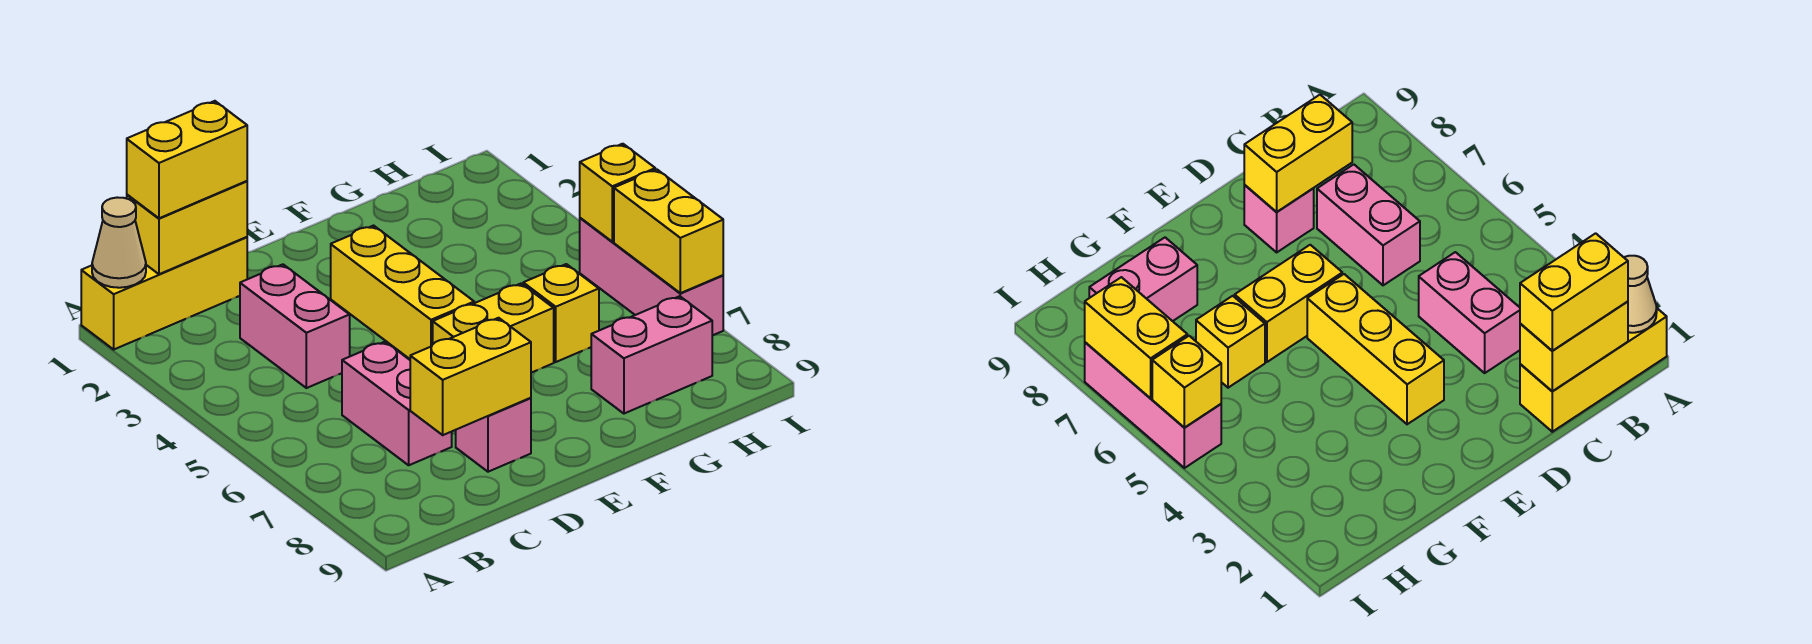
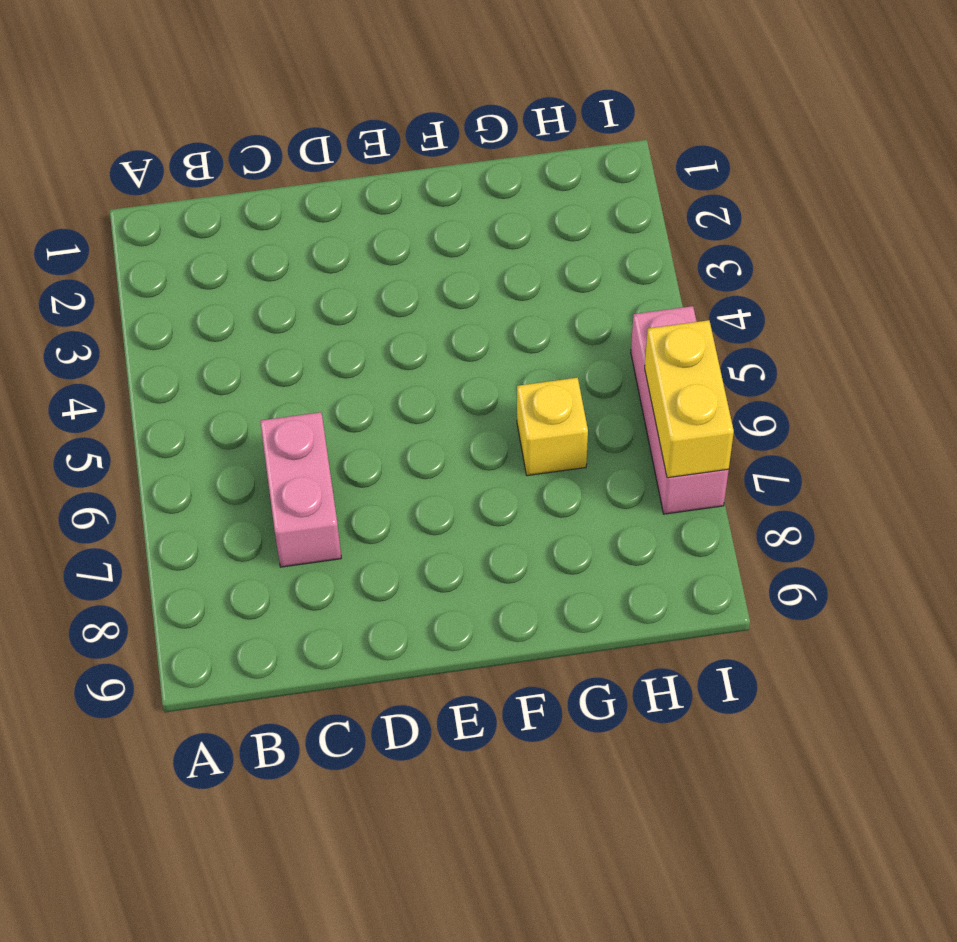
none -> yellow 1x3 brick [81,237,247,349]
none -> pink 1x2 brick [240,264,350,388]
none -> pink 1x1 brick [456,398,531,472]

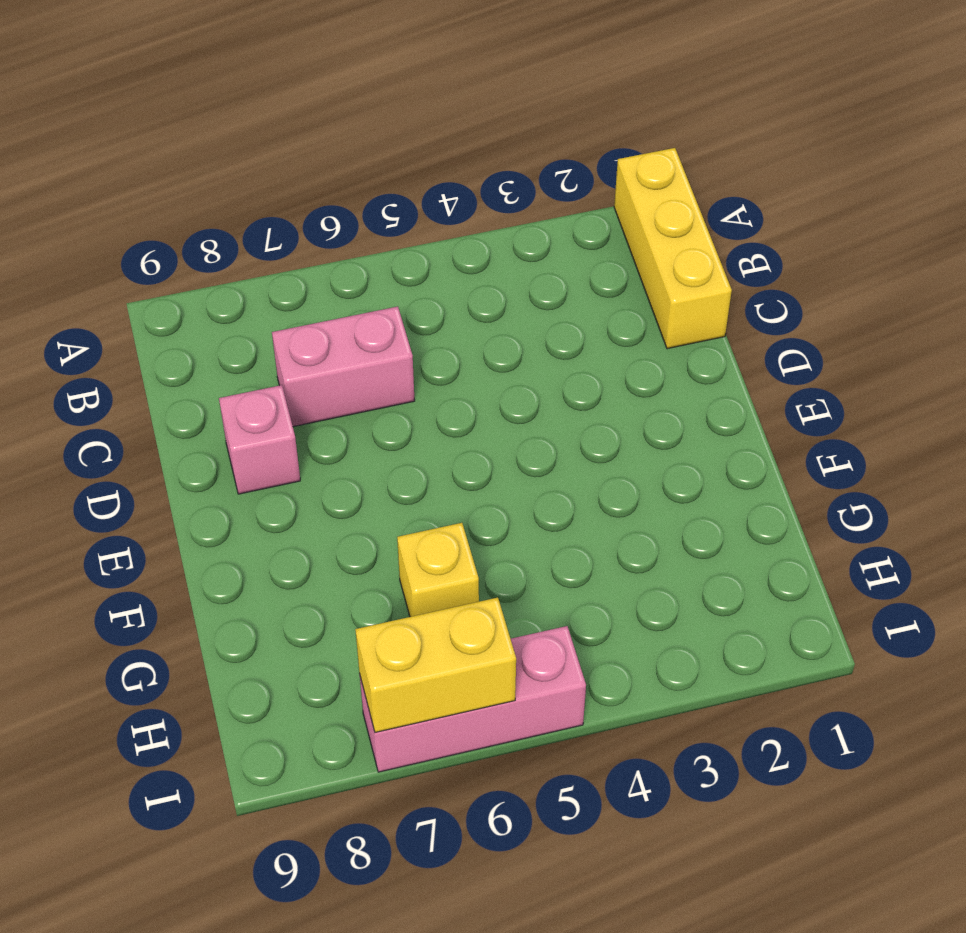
none -> pink 1x2 brick [240,264,350,388]
none -> yellow 1x3 brick [331,226,474,359]
none -> yellow 1x2 brick [433,284,554,373]

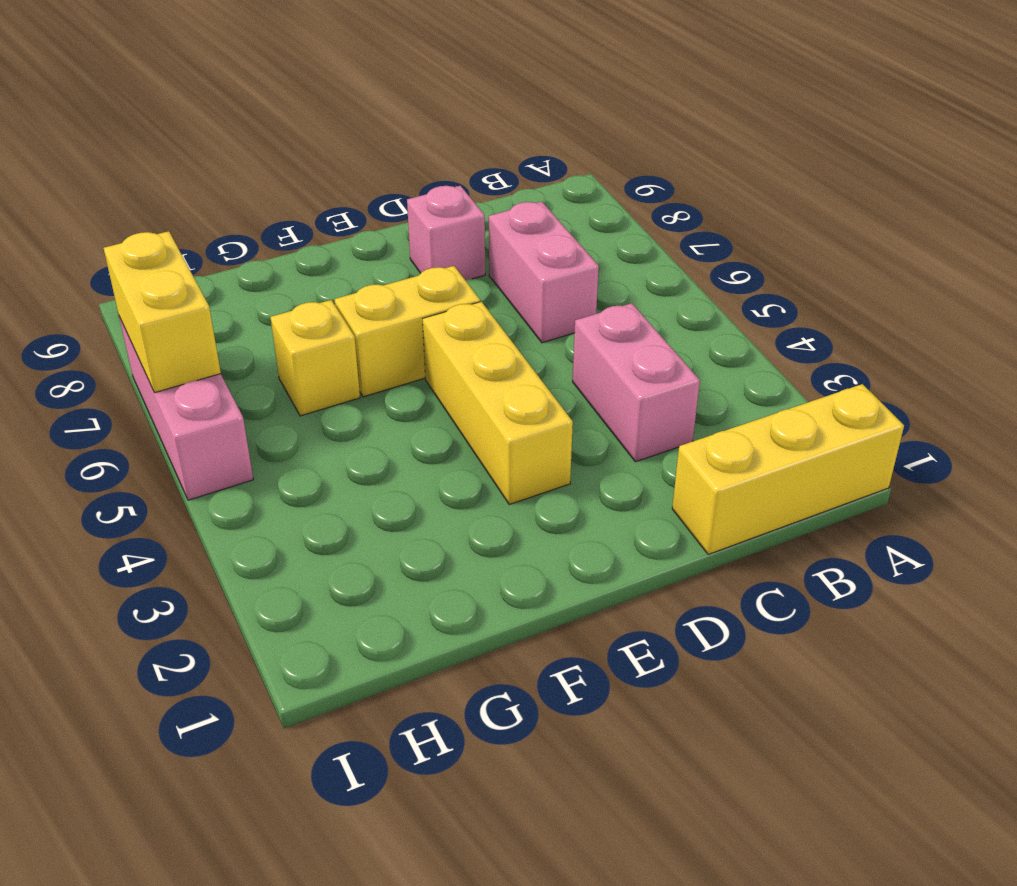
none -> pink 1x2 brick [591,296,712,414]
none -> tan 1x1 cone [92,197,146,288]
none -> yellow 1x2 brick [127,181,247,274]

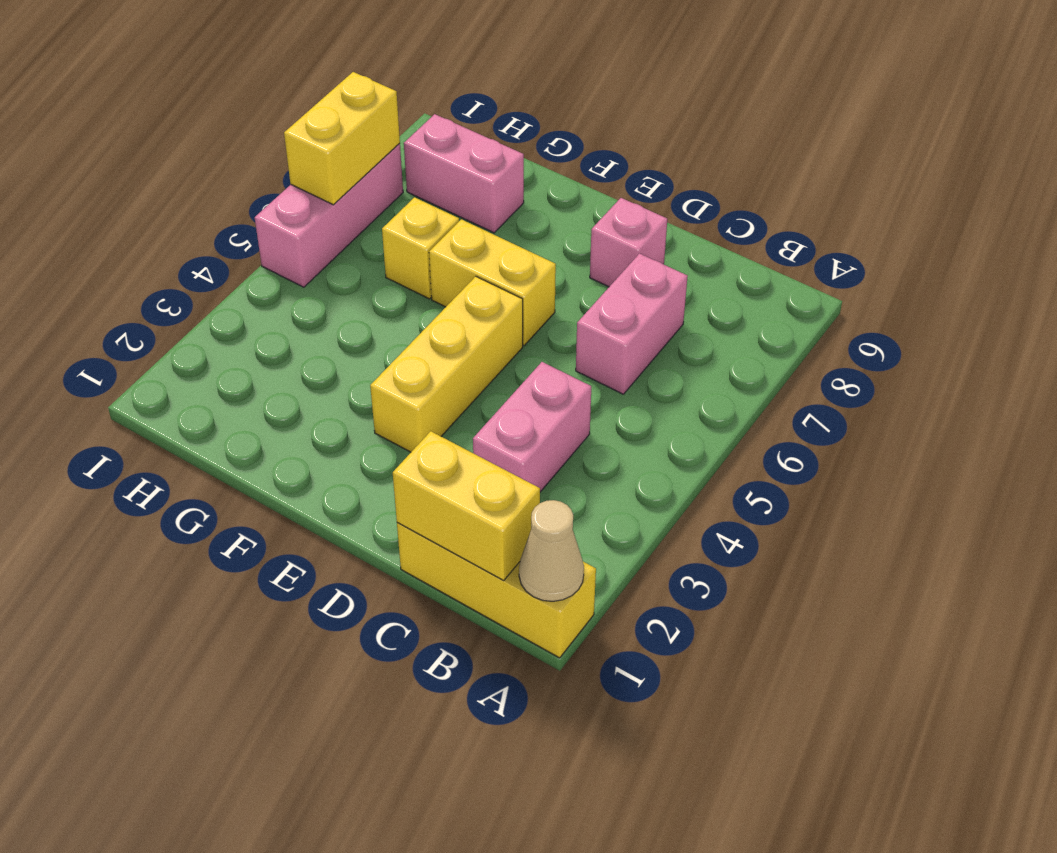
none -> yellow 1x2 brick [410,318,531,435]
none -> yellow 1x1 brick [580,144,655,242]
none -> yellow 1x2 brick [127,101,247,218]

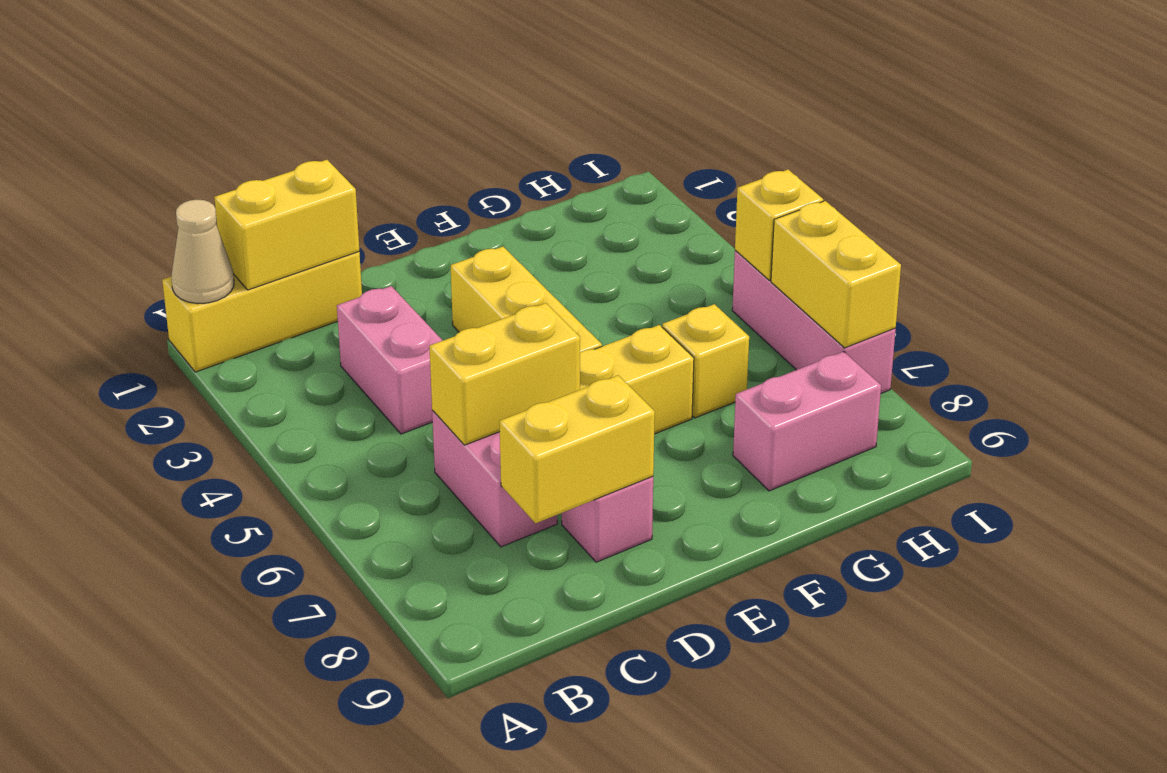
yellow 1x2 brick [429,303,580,445] -> yellow 1x2 brick moved to [127,101,247,218]

